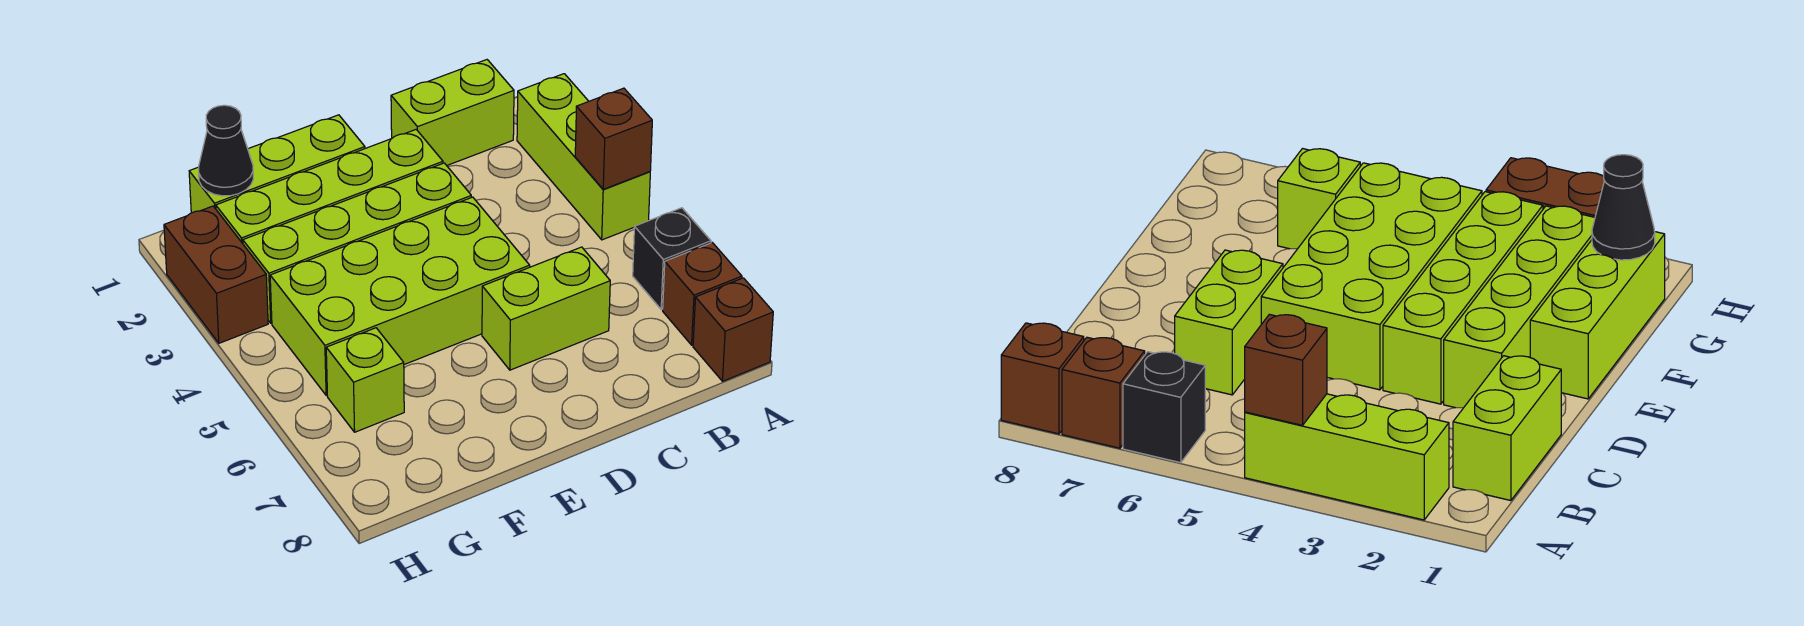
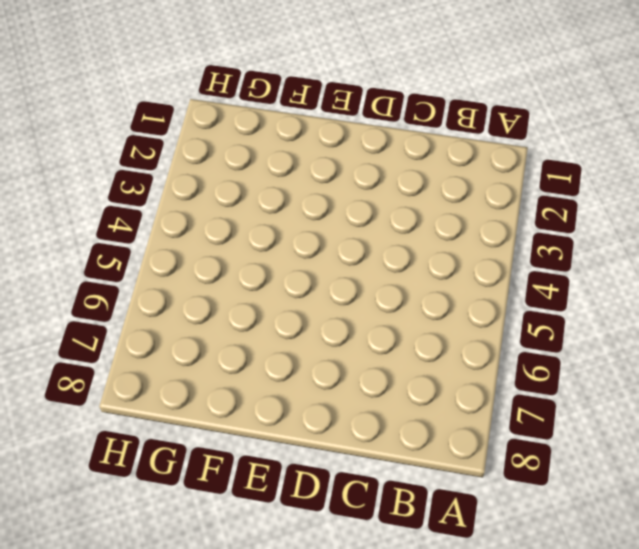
none -> lime 1x3 brick [517,74,650,240]
none -> black 1x1 brick [633,208,711,309]
none -> brown 1x1 brick [663,243,742,345]

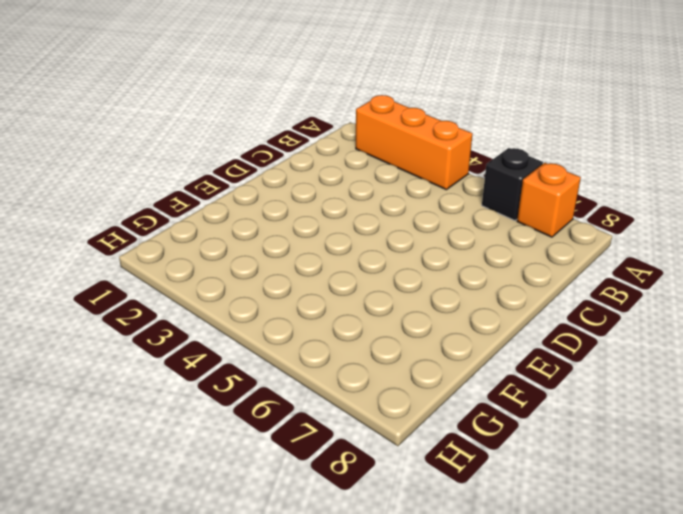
orange 1x3 brick [356,95,472,190] -> lime 1x3 brick [517,74,650,240]
orange 1x1 brick [517,163,581,237] -> brown 1x1 brick [663,243,742,345]
none -> brown 1x1 brick [693,278,773,381]
none -> lime 1x2 brick [391,60,514,165]
none -> lime 1x2 brick [482,247,610,370]

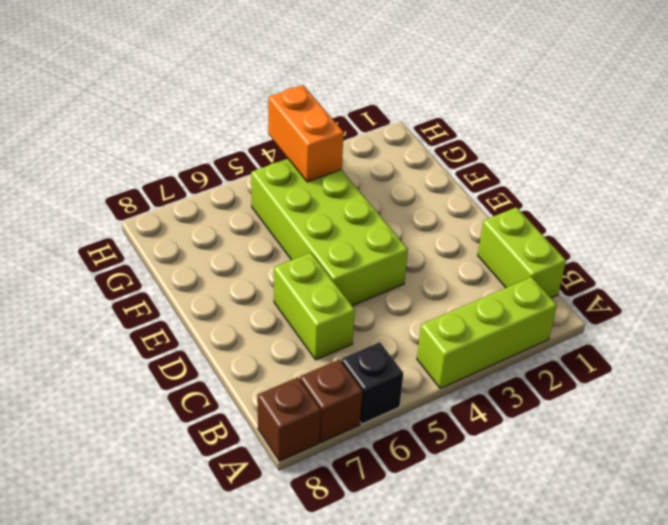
orange 1x2 brick [268,85,344,182] -> none
none -> lime 1x4 brick [216,130,443,244]
none -> lime 1x4 brick [243,163,471,323]
none -> lime 1x3 brick [189,115,365,213]

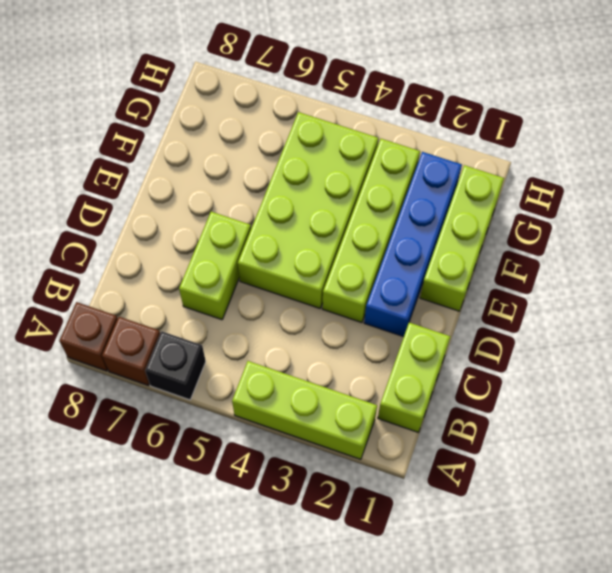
blue 1x4 brick [364,152,462,337] -> lime 1x4 brick [216,130,443,244]
none -> lime 1x1 brick [326,328,404,432]
none -> brown 1x2 brick [164,206,268,343]
none -> brown 1x1 brick [575,88,652,189]

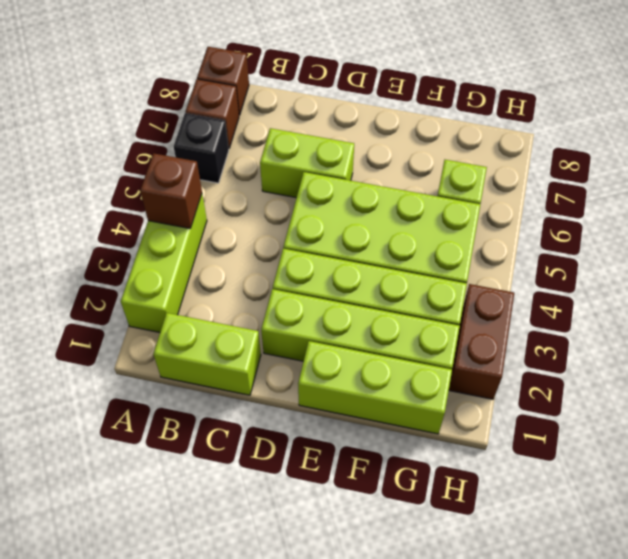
none -> black 1x1 cone [199,105,253,196]

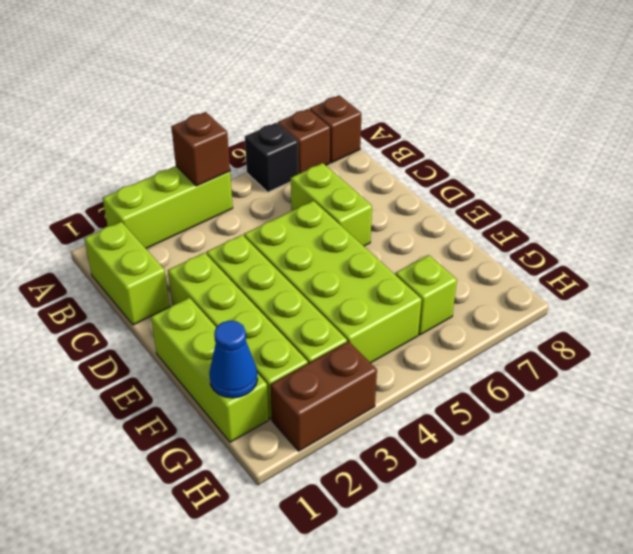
blue 1x1 cone [209,321,258,398] -> black 1x1 cone [199,105,253,196]

